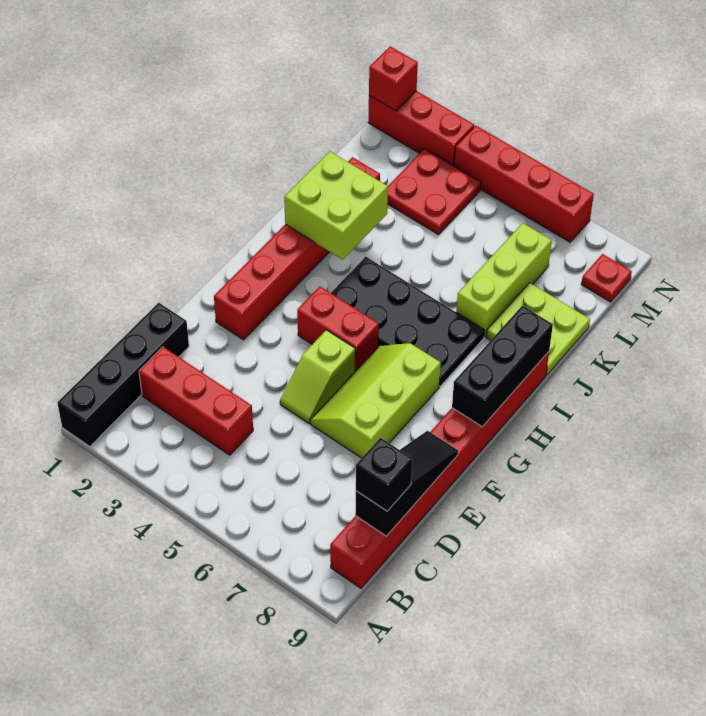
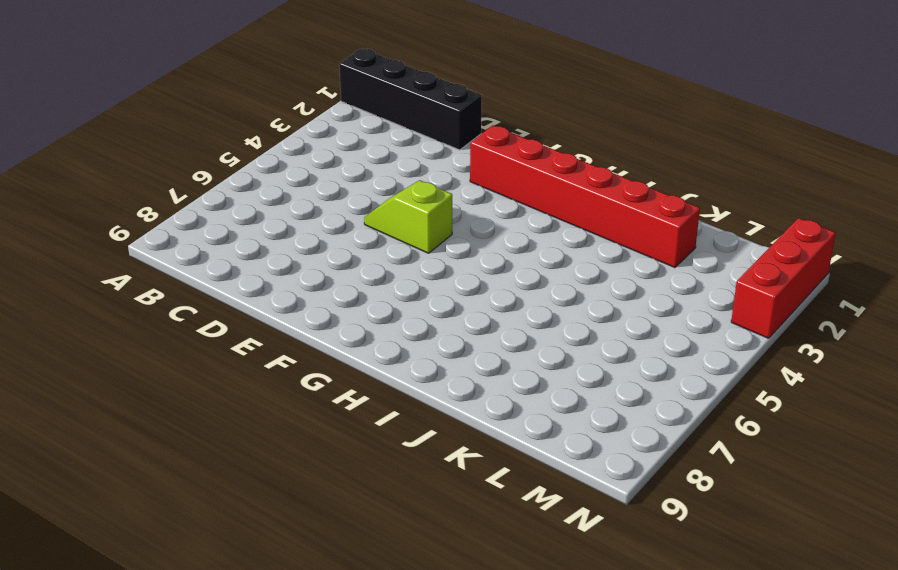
none -> red 1x8 brick [330,352,549,588]
none -> red 1x3 brick [139,347,253,455]
none -> lime 2x3 slope [310,343,441,458]

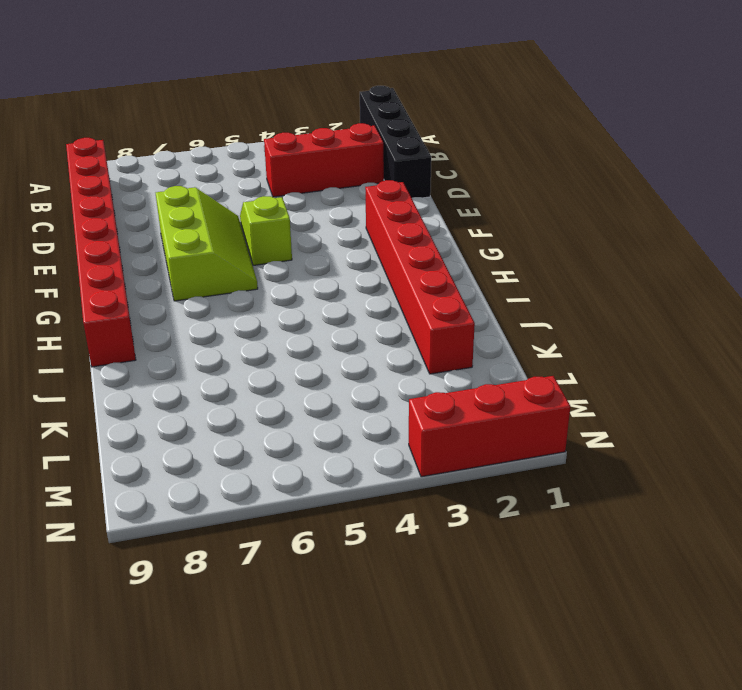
none -> red 1x2 brick [297,286,379,372]
none -> black 2x4 plate [331,257,485,386]
none -> lime 1x3 brick [456,223,552,337]

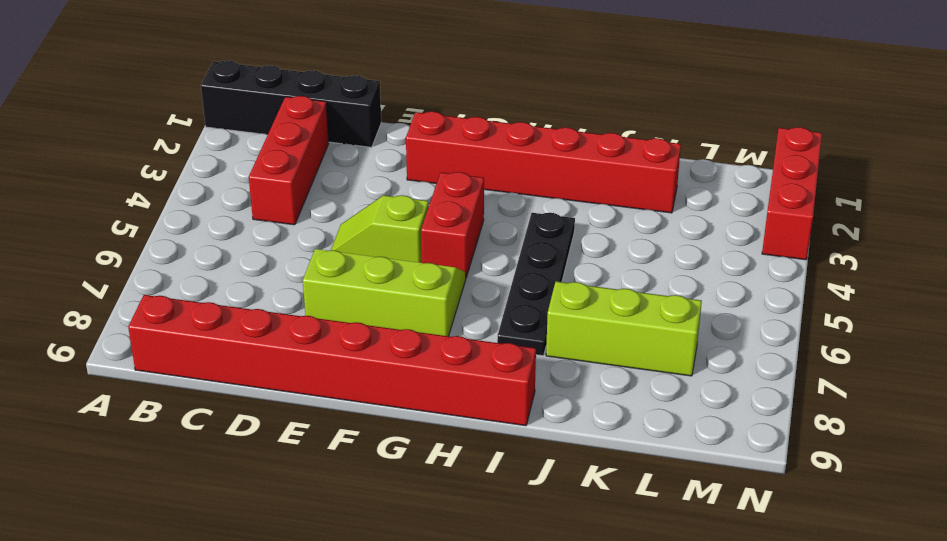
black 1x4 plate [497,213,575,356] -> black 2x4 plate [331,257,485,386]
none -> lime 2x2 plate [486,283,590,375]
none -> red 2x2 plate [388,149,481,235]
none -> red 1x1 plate [581,254,632,302]

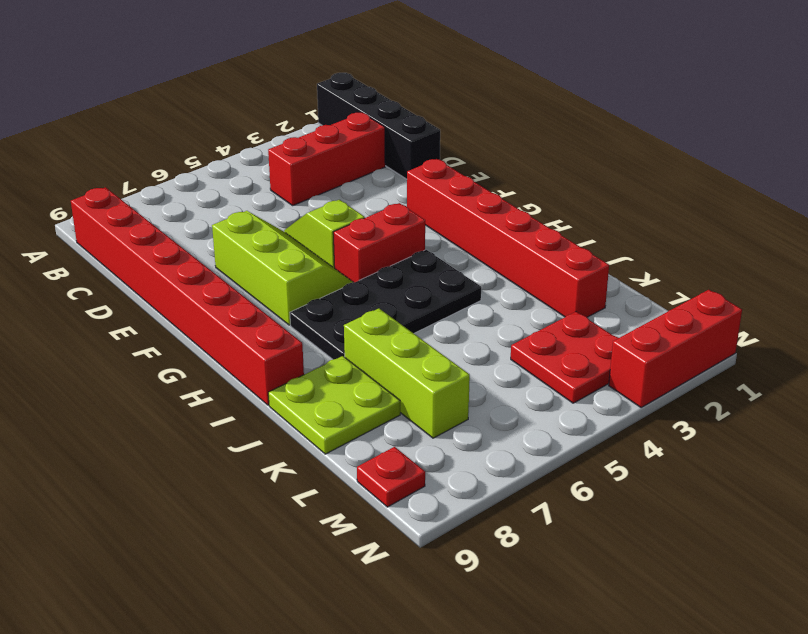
none -> red 1x4 brick [454,125,594,242]
none -> black 1x3 slope [355,431,458,536]
none -> black 1x3 brick [452,306,553,427]

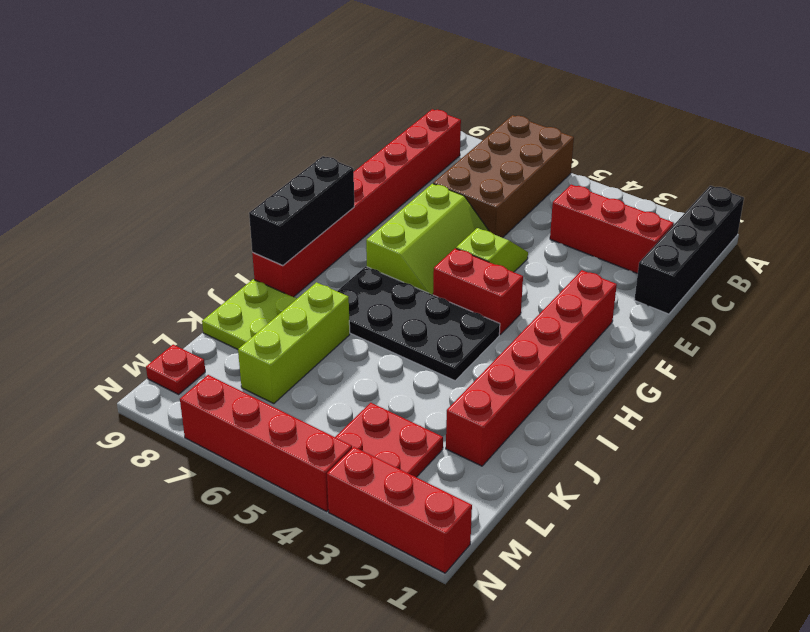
brown 2x4 brick [433,115,574,238] -> none
none -> black 1x3 slope [355,431,458,536]
none -> lime 2x2 brick [284,152,388,259]
none -> red 1x1 brick [369,46,418,111]

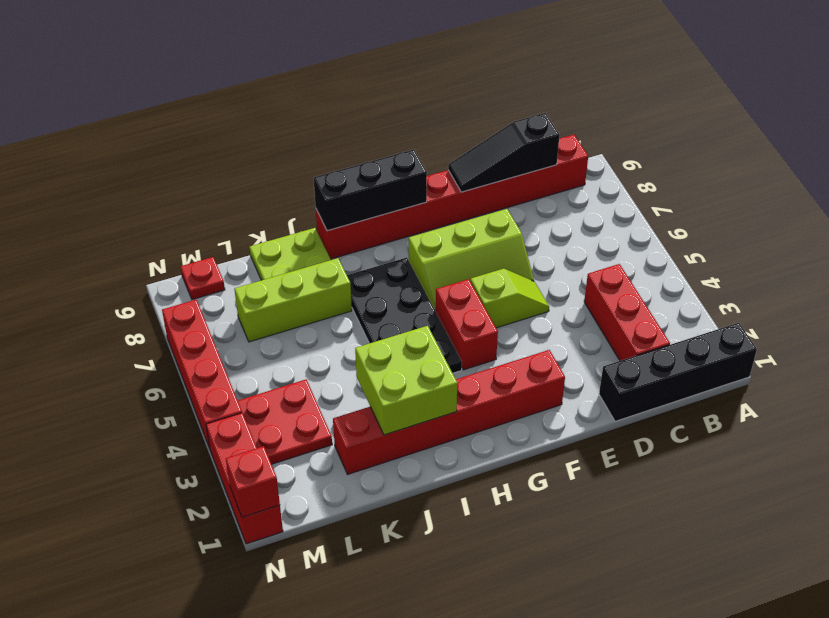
none -> black 1x1 brick [356,438,412,511]

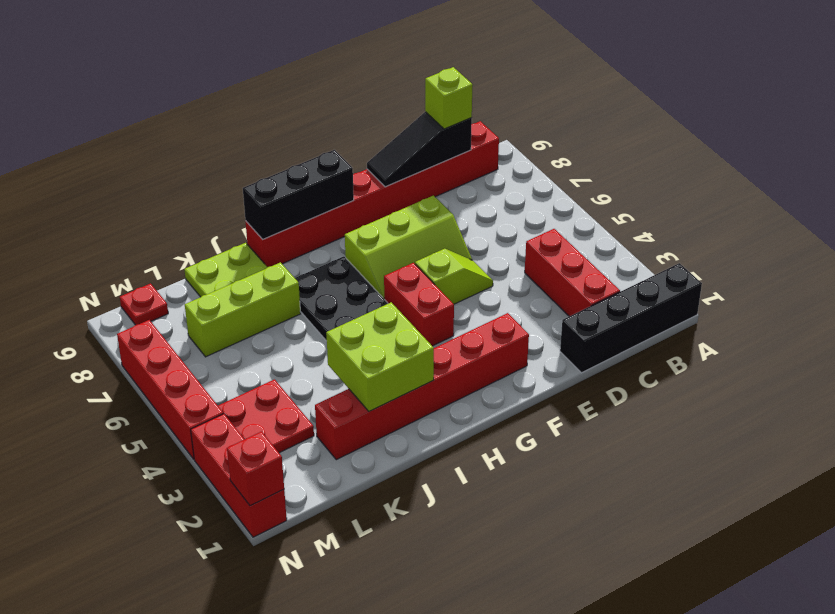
lime 1x1 brick [425,67,473,129] -> black 1x1 brick [356,438,412,511]

